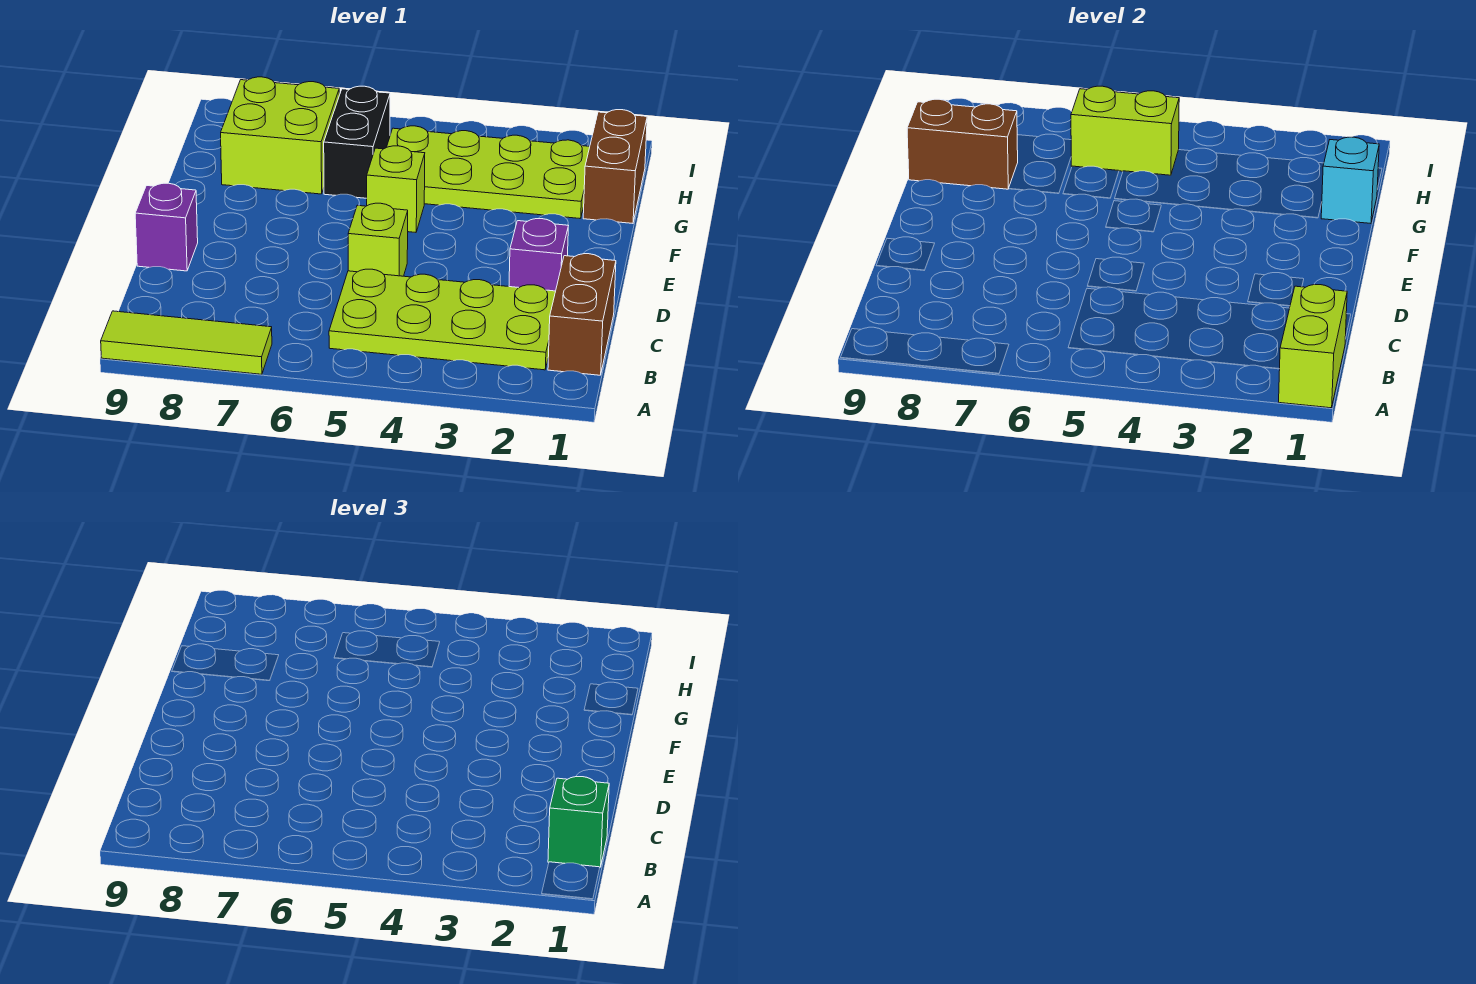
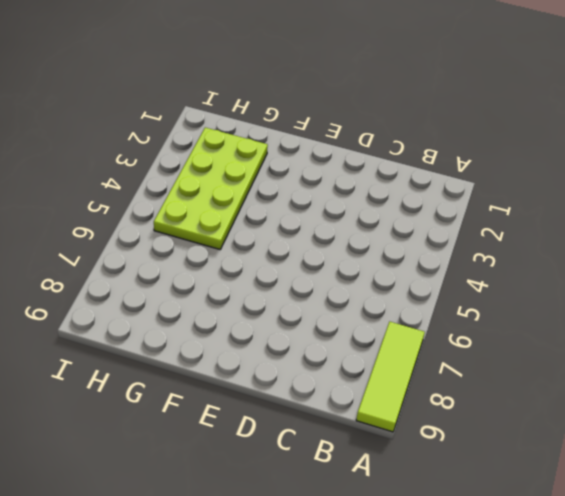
none -> brown 1x2 brick [548,254,616,375]
none -> lime 2x4 plate [329,269,556,370]
none -> purple 1x1 brick [509,219,568,291]

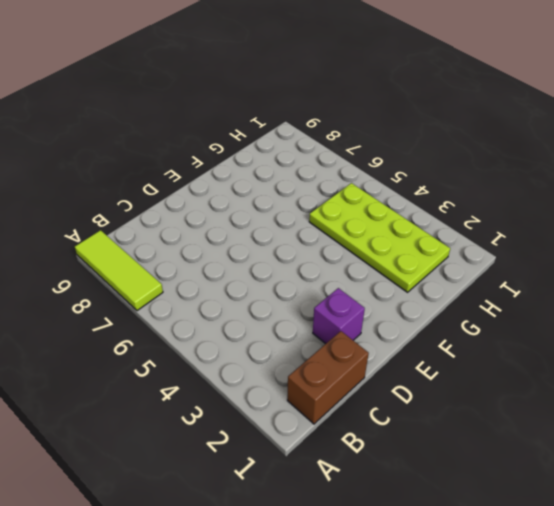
none -> lime 2x4 plate [329,269,556,370]
none -> lime 1x1 brick [348,203,408,276]
none -> purple 1x1 brick [135,183,198,271]

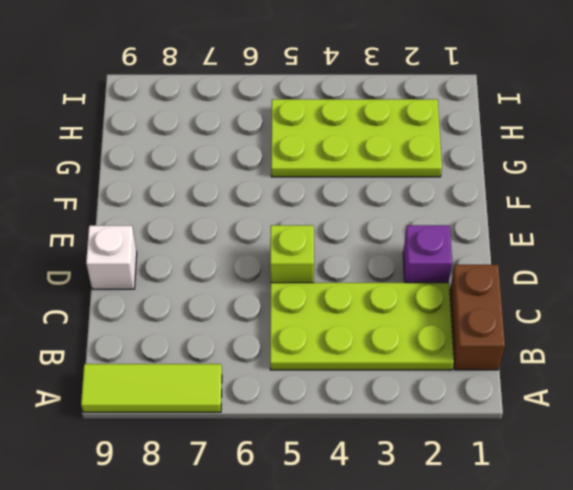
white 1x1 brick [86,226,137,289] -> purple 1x1 brick [135,183,198,271]
none -> lime 1x1 brick [367,146,425,232]
none -> brown 1x2 brick [583,110,647,223]
none -> black 1x2 brick [324,86,390,198]

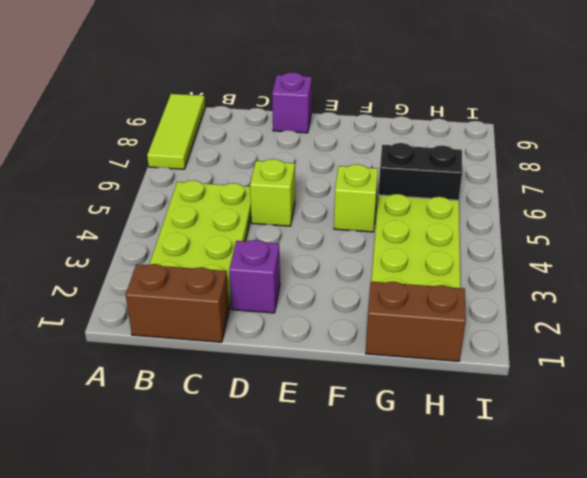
none -> lime 2x2 brick [221,77,339,194]
none -> lime 1x2 brick [1279,285,1347,408]
none -> cyan 1x1 brick [1321,137,1379,223]

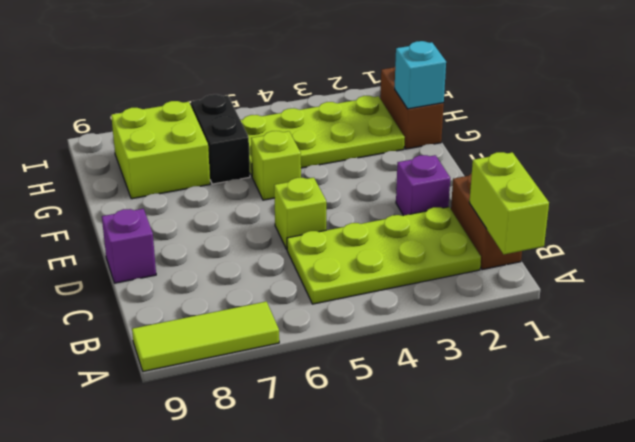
none -> brown 1x2 brick [907,99,1018,189]
none -> lime 1x2 brick [1071,86,1179,175]
none -> green 1x1 brick [548,777,609,867]

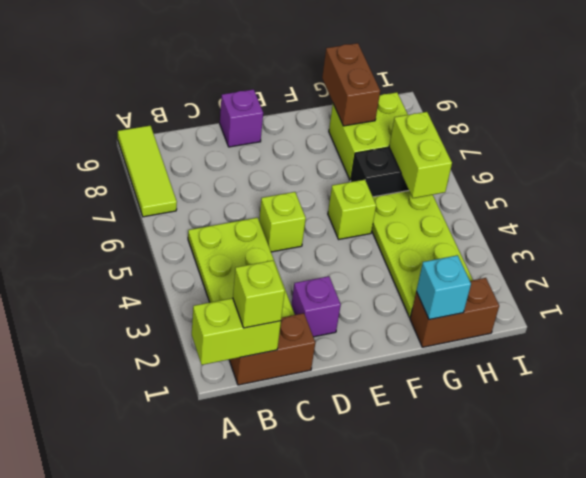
lime 1x1 brick [233,260,285,328] -> green 1x1 brick [548,777,609,867]

